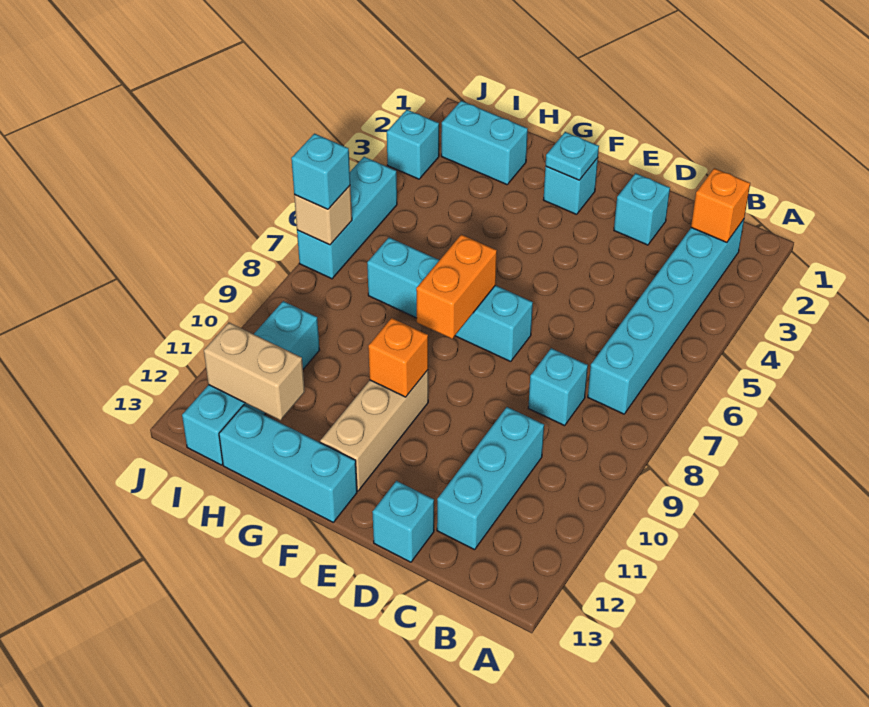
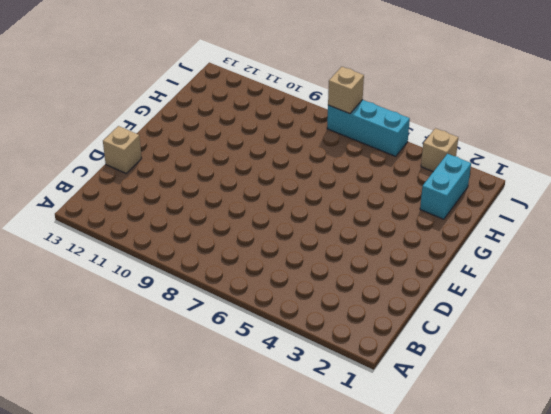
tan 1x1 brick [103,126,142,173] -> cyan 1x1 brick [372,481,434,562]
tan 1x1 brick [421,128,458,172] -> cyan 1x1 brick [387,110,439,179]
none -> cyan 1x6 brick [588,219,744,414]
none -> cyan 1x1 brick [528,348,588,426]
none -> cyan 1x3 brick [437,407,544,550]

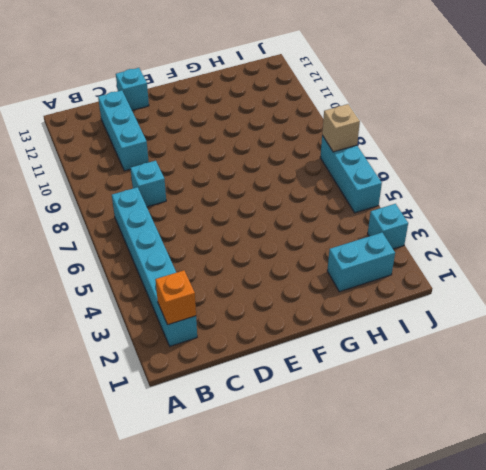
none -> cyan 1x1 brick [614,173,670,245]
none -> cyan 1x4 brick [367,238,533,362]
none -> cyan 1x1 brick [543,158,598,214]

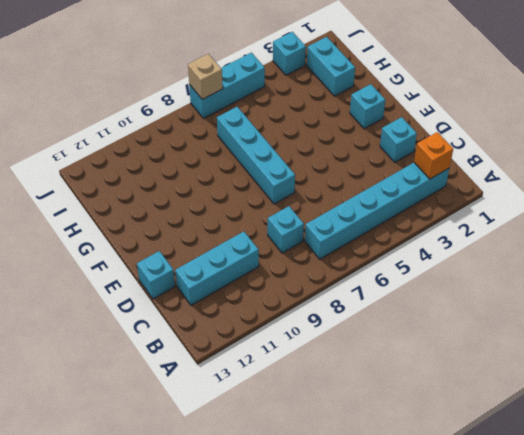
none -> tan 1x3 brick [320,370,428,491]
none -> cyan 1x3 brick [219,405,357,522]
none -> cyan 1x4 brick [182,301,320,465]

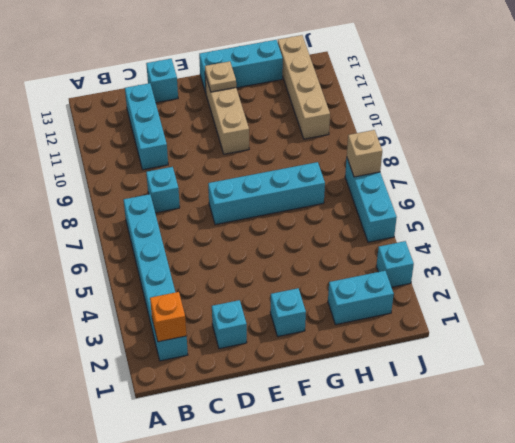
tan 1x1 plate [205,61,236,92] -> none
tan 1x4 brick [278,35,330,139] -> cyan 1x4 brick [182,301,320,465]
none -> cyan 1x1 plate [546,132,599,180]
none -> orange 1x2 brick [416,234,497,339]
none -> orange 1x1 brick [368,318,428,397]

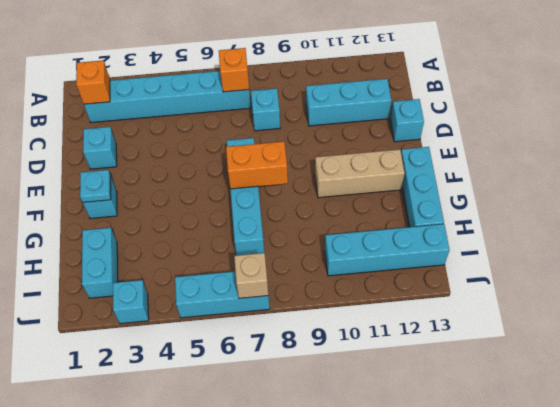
orange 1x1 brick [219,48,249,92] -> orange 1x1 brick moved to [368,318,428,397]
none -> tan 1x2 brick [204,323,305,420]
none -> cyan 1x1 brick [291,134,350,209]

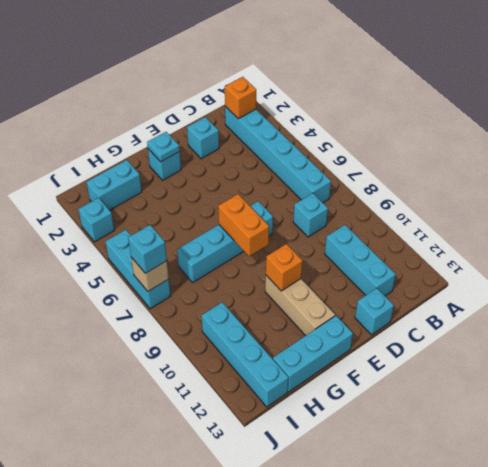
none -> tan 1x2 brick [204,323,305,420]

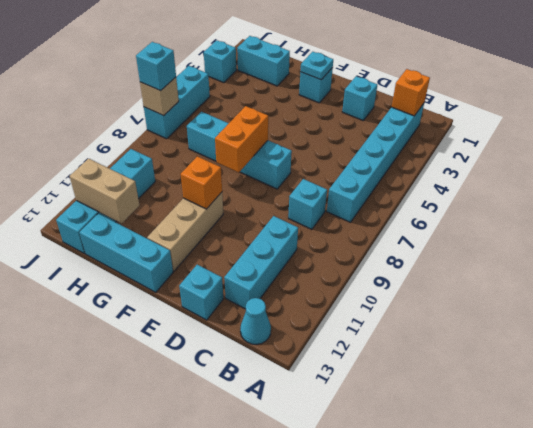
cyan 1x1 cone [240,298,271,344] -> none

